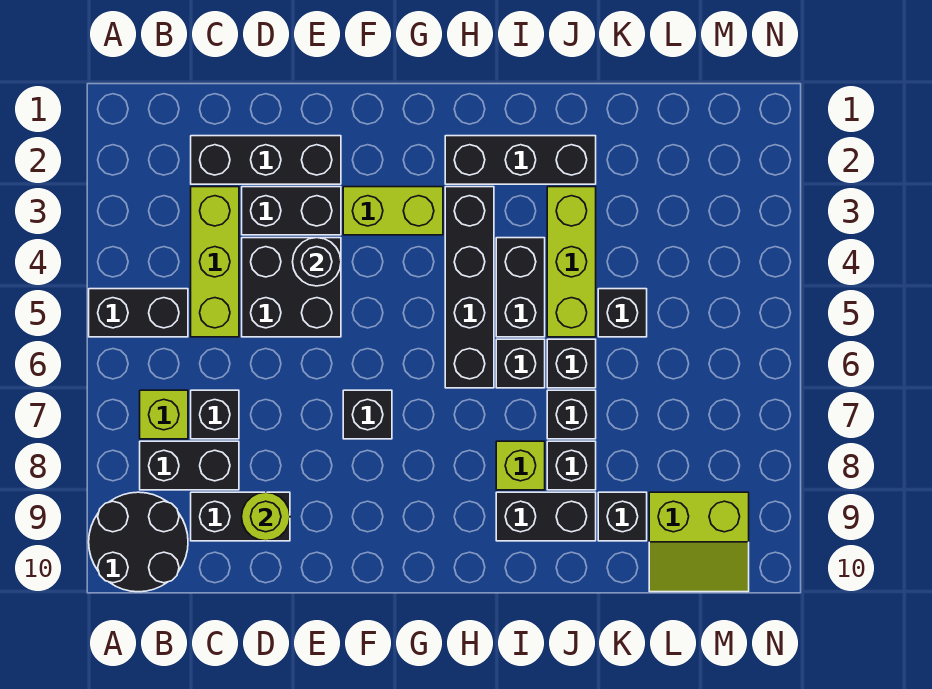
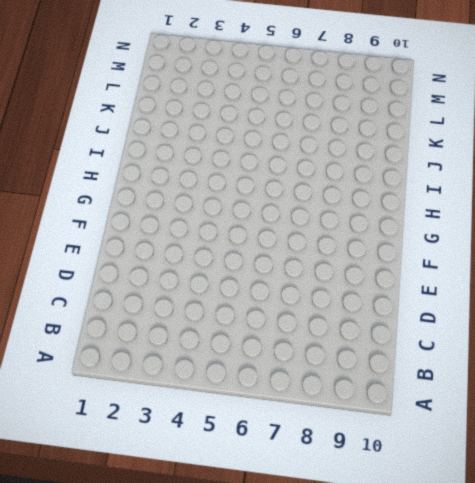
none -> black 1x2 brick [89,289,188,337]
none -> black 2x2 round brick [89,492,188,592]
none -> lime 1x1 brick [140,390,188,439]

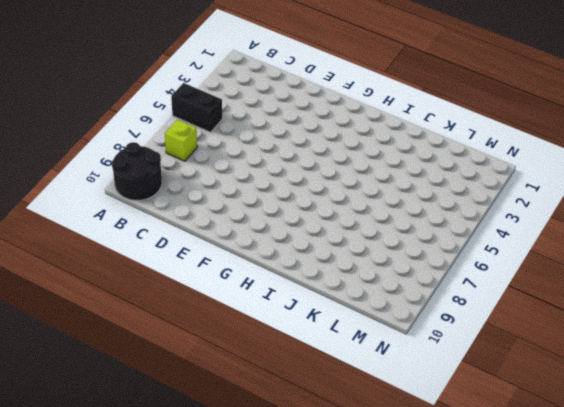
none -> black 1x2 brick [140,441,239,490]
none -> black 1x3 brick [191,136,341,184]
none -> lime 1x3 brick [191,187,239,337]

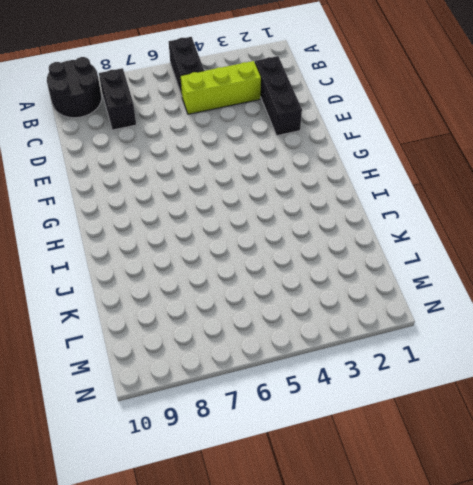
none -> lime 1x1 brick [140,390,188,439]
none -> black 1x1 brick [191,390,239,439]
none -> black 1x2 brick [191,492,290,541]

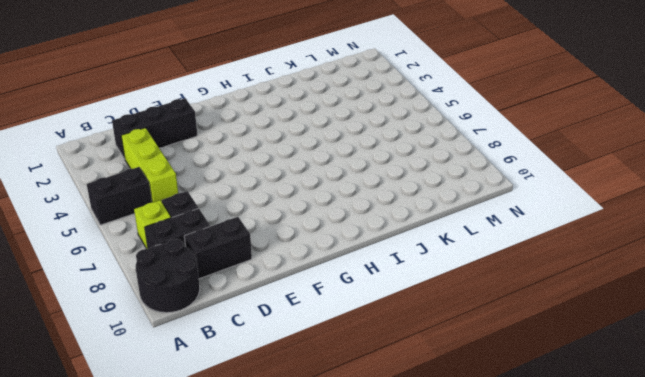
none -> black 1x2 brick [242,187,341,235]
none -> black 2x2 brick [242,238,341,337]
none -> lime 1x2 brick [343,187,443,235]

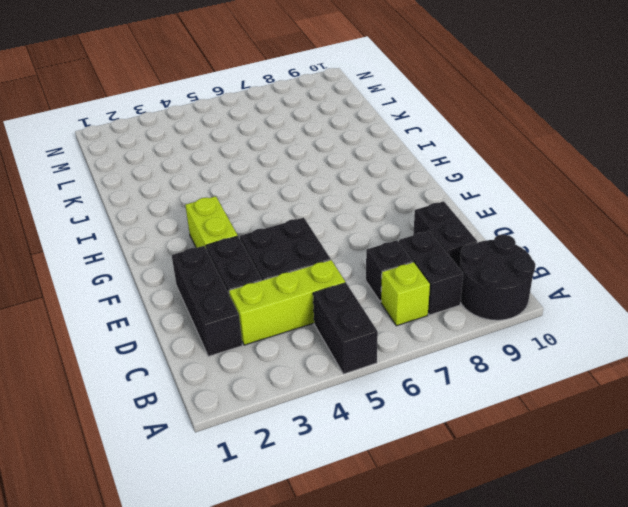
none -> black 1x1 brick [343,390,392,439]
none -> black 1x3 brick [445,136,596,184]
none -> black 1x4 brick [445,187,494,388]

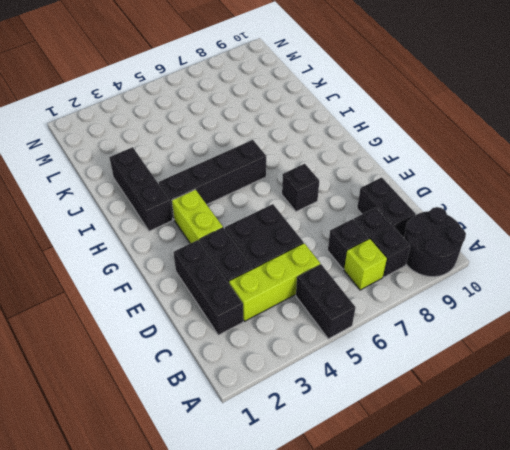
none -> black 1x2 brick [496,238,545,337]
none -> black 1x1 brick [496,339,545,388]
none -> lime 1x1 brick [496,441,545,490]

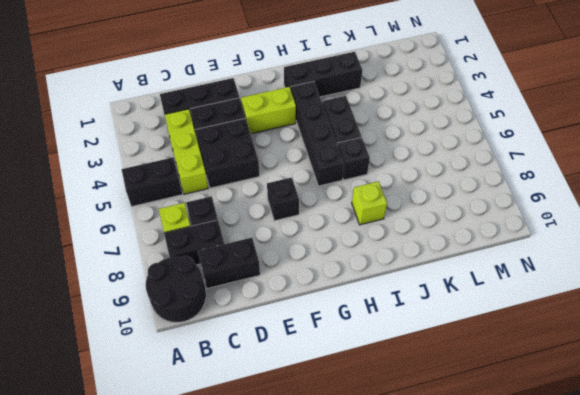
none -> black 1x2 brick [496,492,596,541]
none -> lime 1x3 brick [547,187,596,337]
none -> black 1x1 brick [547,339,596,388]

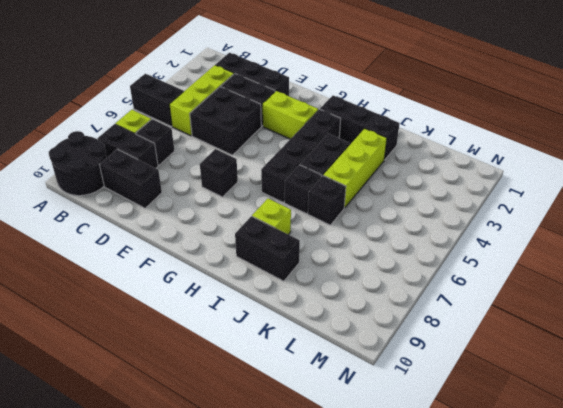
none -> black 1x1 brick [547,390,596,439]
none -> black 1x1 brick [547,441,596,490]
none -> black 1x1 brick [598,289,647,337]

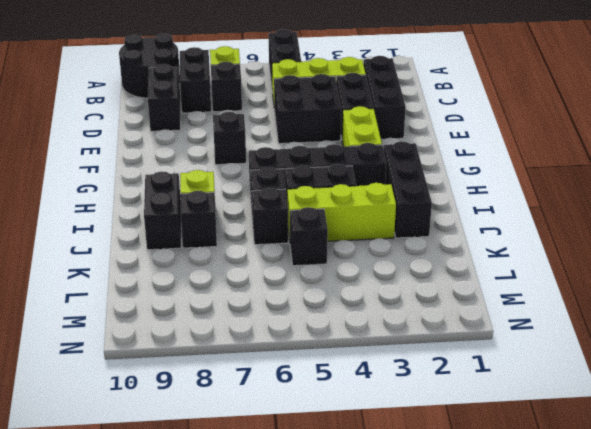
none -> black 1x1 brick [547,390,596,439]
none -> black 1x1 brick [598,492,647,541]
none -> lime 2x2 slope [649,492,749,592]

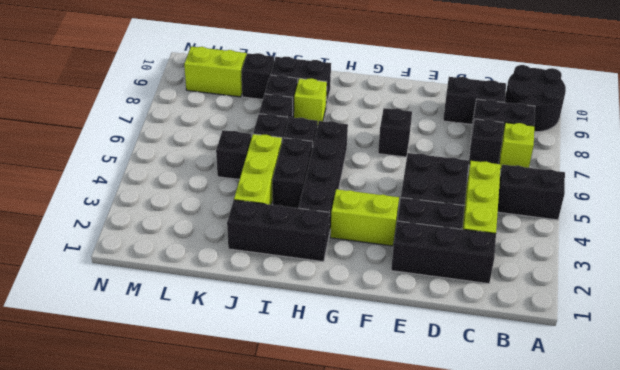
none -> lime 1x1 round brick [242,492,290,541]
none -> black 1x1 round brick [293,238,341,286]

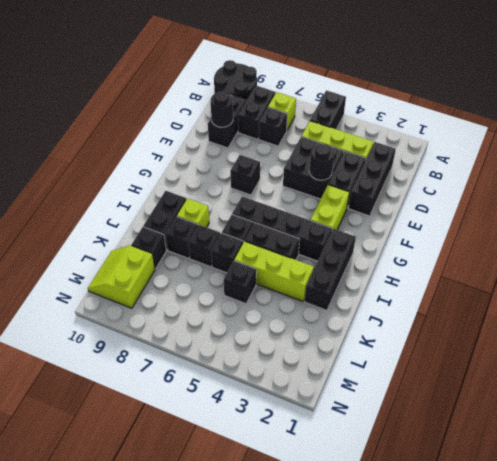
black 1x1 round brick [211,92,233,127] -> lime 1x1 round brick [242,492,290,541]

